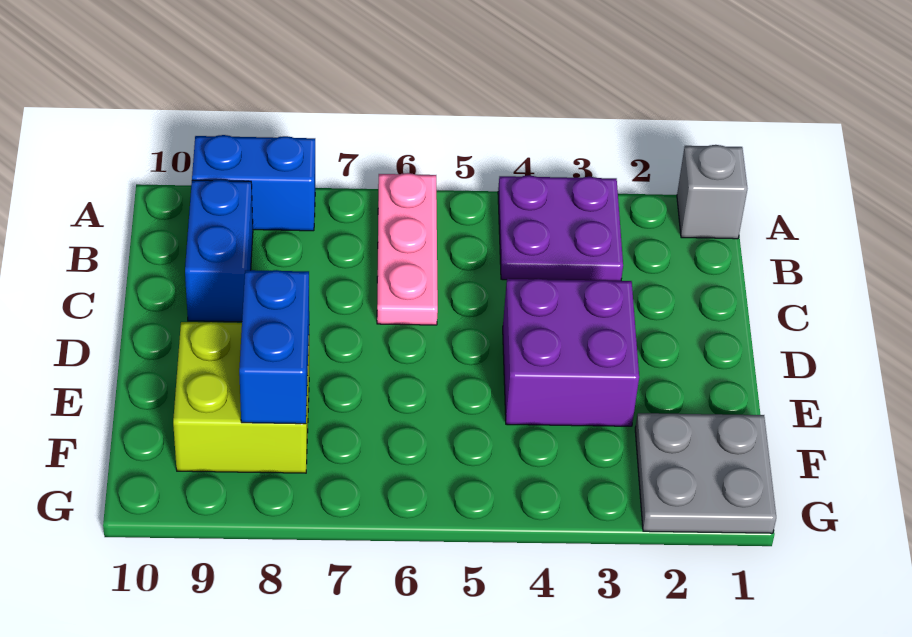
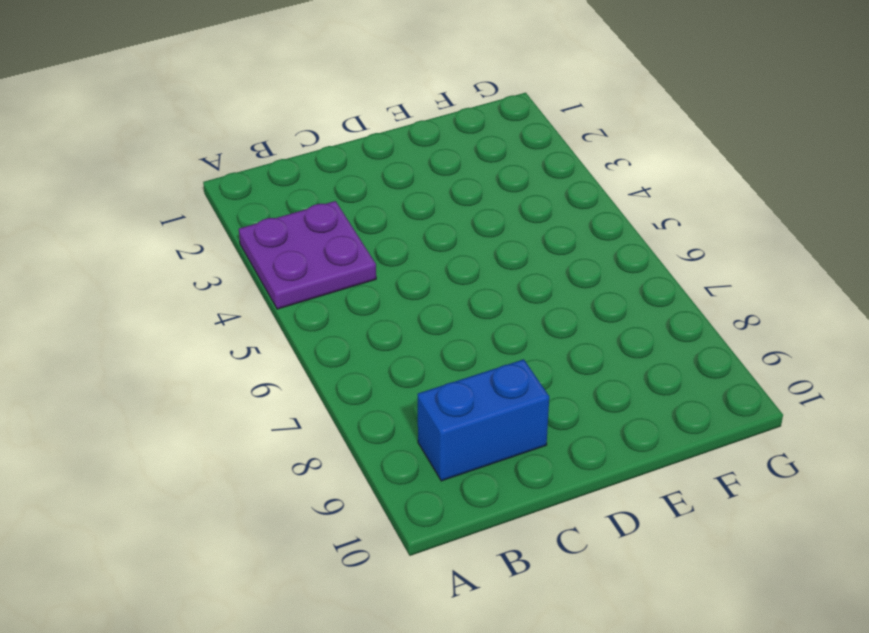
none -> grey 1x1 brick [677,145,747,239]
none -> pink 1x3 plate [377,173,438,325]

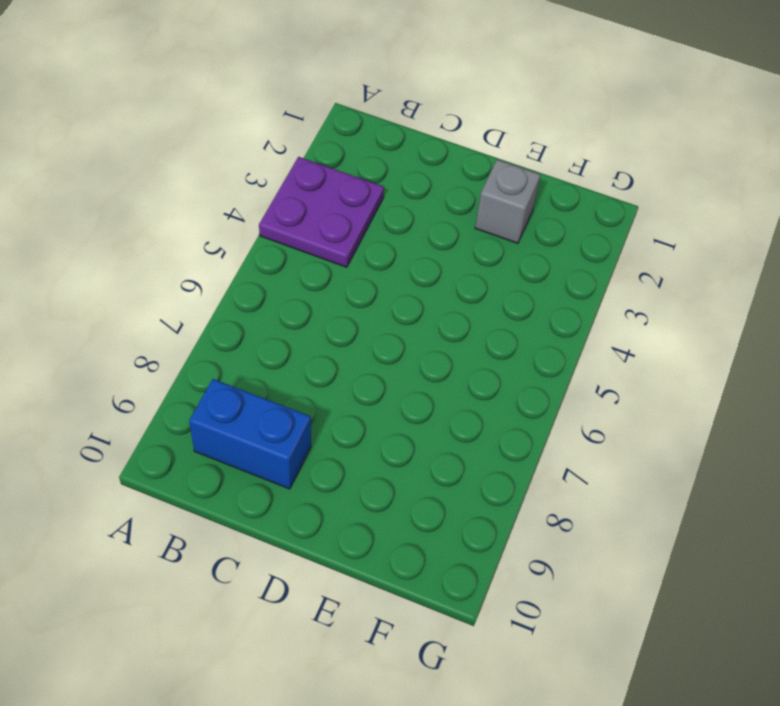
grey 1x1 brick [475,160,541,243] -> grey 1x1 brick moved to [677,145,747,239]
none -> pink 1x3 plate [377,173,438,325]
none -> blue 1x2 brick [192,135,315,231]

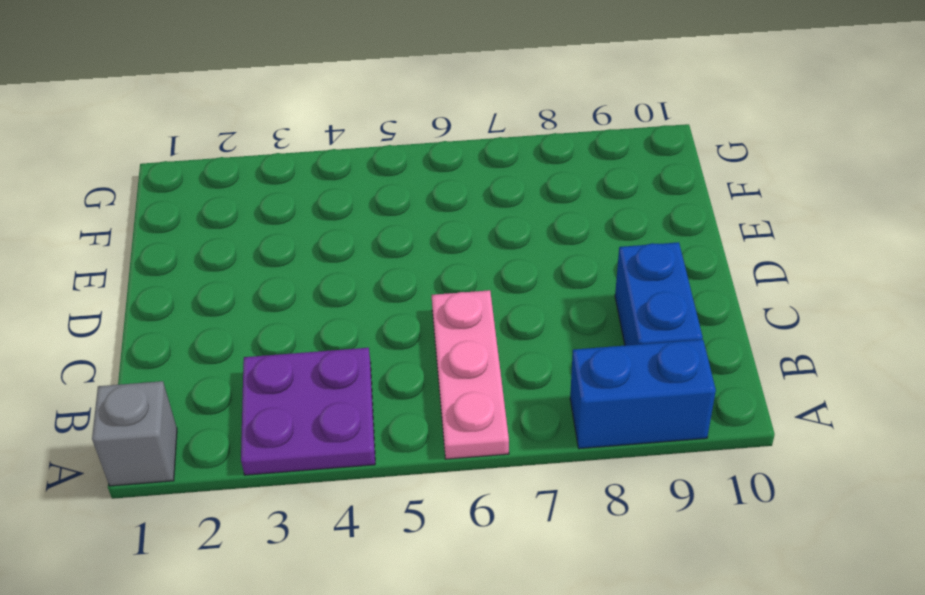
none -> purple 2x2 brick [503,279,639,426]
none -> lime 2x2 brick [173,322,309,473]

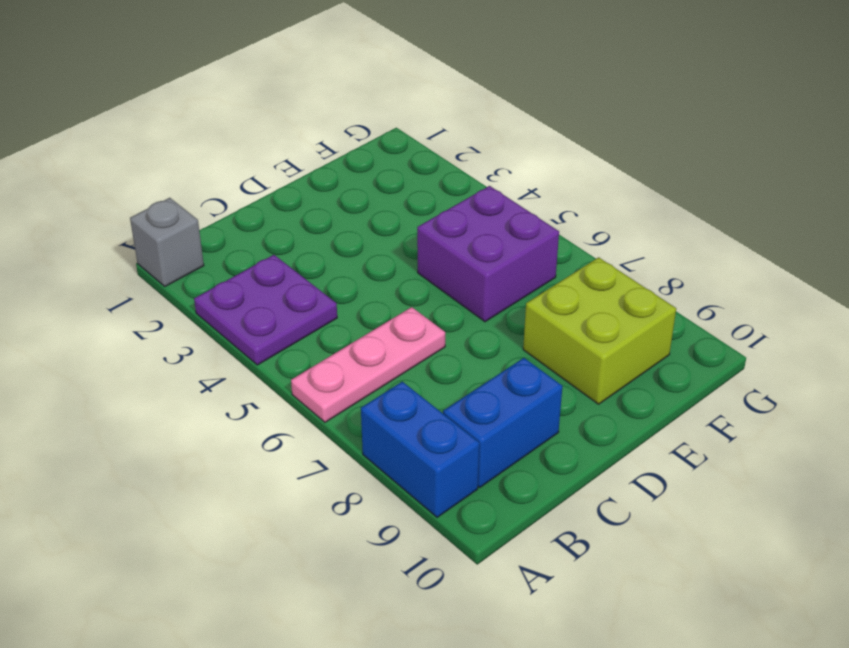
purple 2x2 brick [417,186,559,322] -> purple 2x2 brick moved to [503,279,639,426]
none -> grey 2x2 plate [635,413,776,533]
none -> blue 1x2 brick [239,270,309,424]

